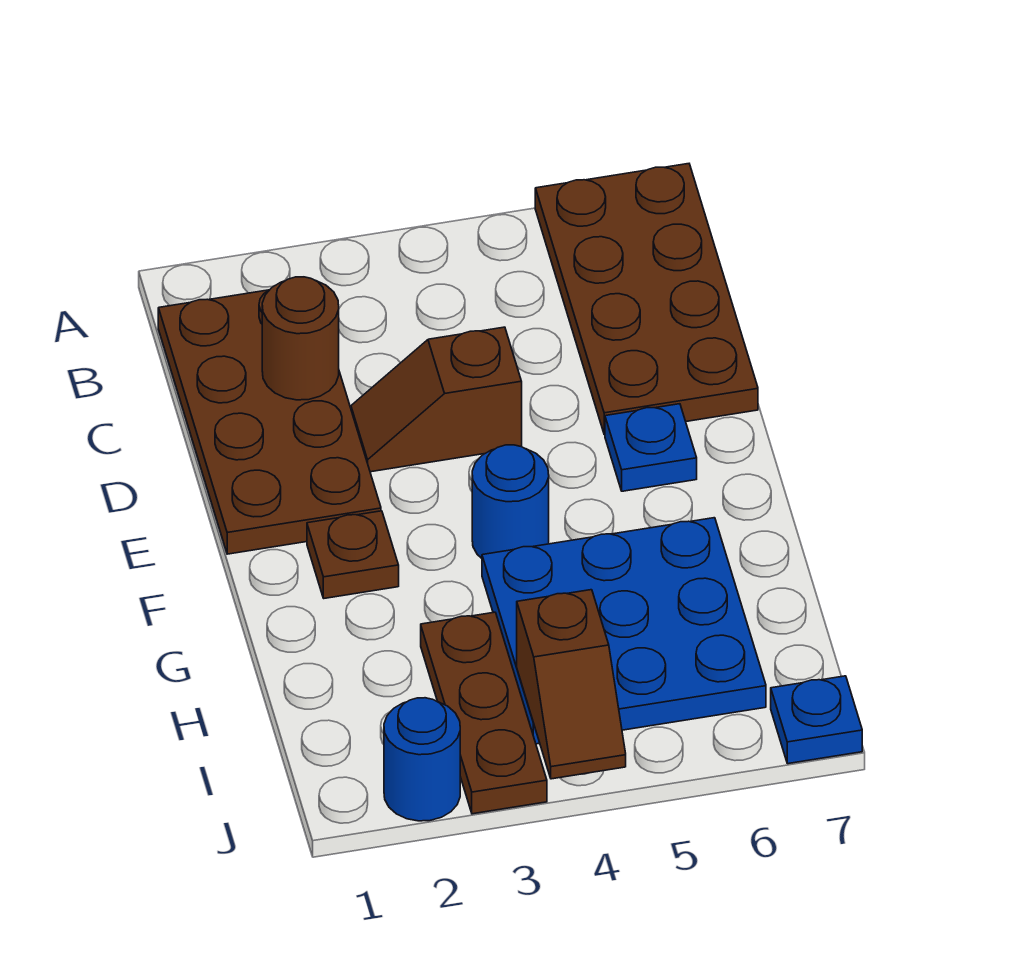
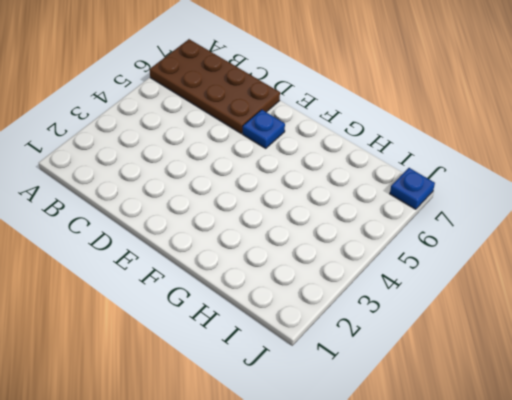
none -> brown 2x4 plate [158,290,381,554]
none -> brown 1x2 slope [351,327,522,472]
none -> brown 1x1 plate [307,511,399,598]

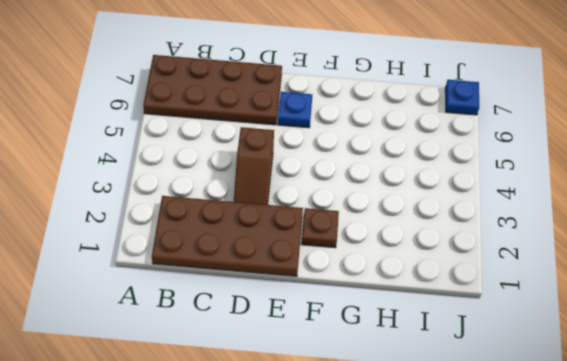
none -> blue 1x1 round brick [472,445,549,558]
none -> blue 3x3 plate [482,518,766,744]
none -> brown 1x3 plate [421,612,547,814]

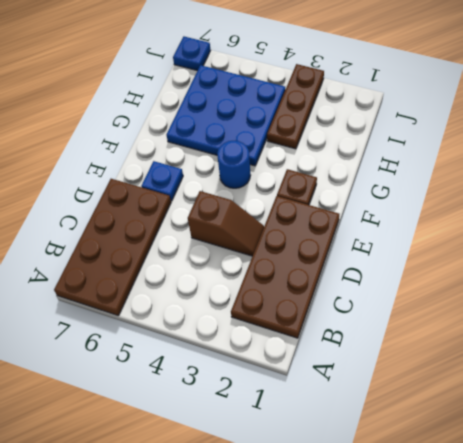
none -> blue 1x1 round brick [384,698,460,821]
none -> brown 1x1 round brick [262,277,339,400]
none -> brown 1x2 slope [517,590,626,779]

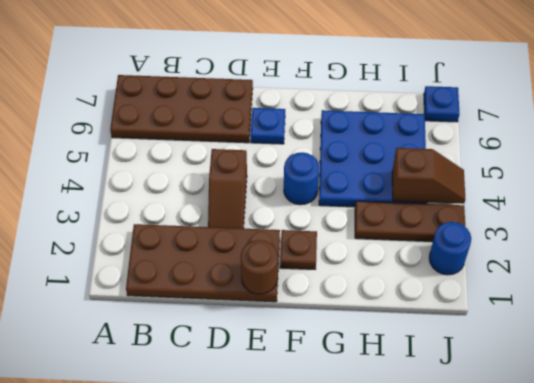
brown 1x1 round brick [241,240,278,294] -> brown 1x1 round brick moved to [262,277,339,400]

